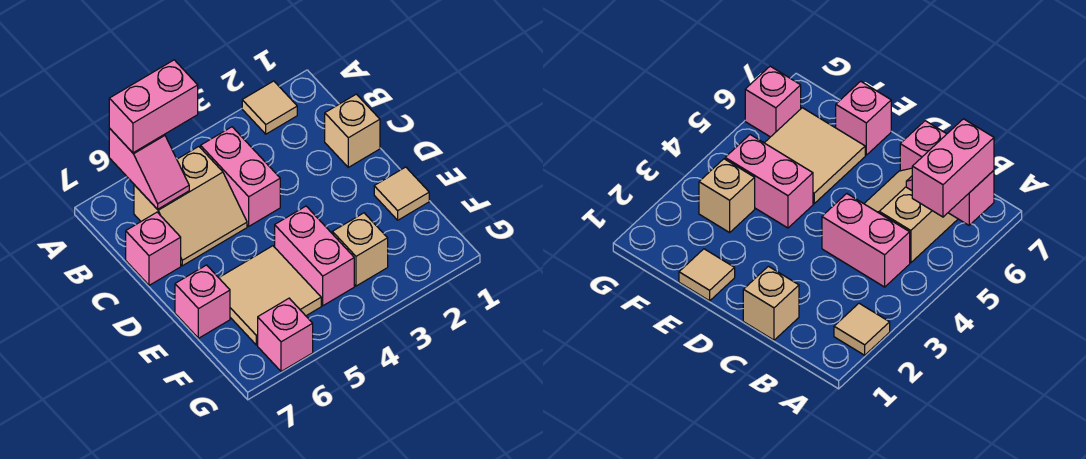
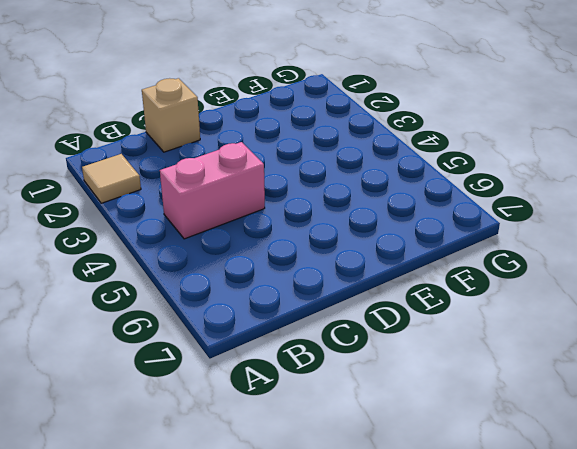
none -> tan 2x2 slope [134,147,247,266]
none -> pink 1x1 brick [126,212,181,285]
none -> tan 1x1 tile [374,167,429,220]

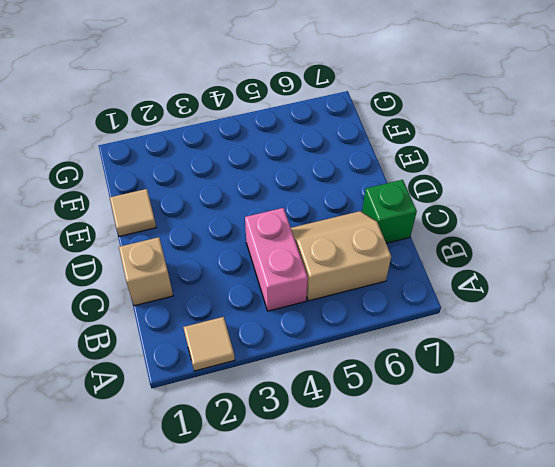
green 1x1 brick [362,180,417,243] -> pink 1x1 brick [126,212,181,285]
none -> pink 1x2 brick [275,206,354,306]
none -> tan 2x2 tile [219,246,321,345]
none -> pink 1x1 brick [175,265,230,338]

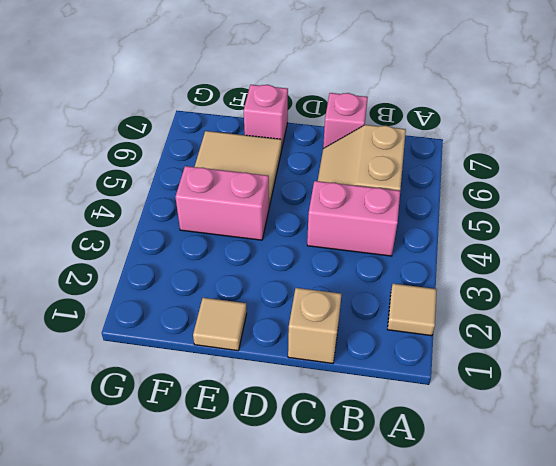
none -> tan 1x1 brick [332,213,388,286]
none -> pink 1x1 brick [258,298,313,371]
none -> pink 1x2 slope [109,128,189,209]

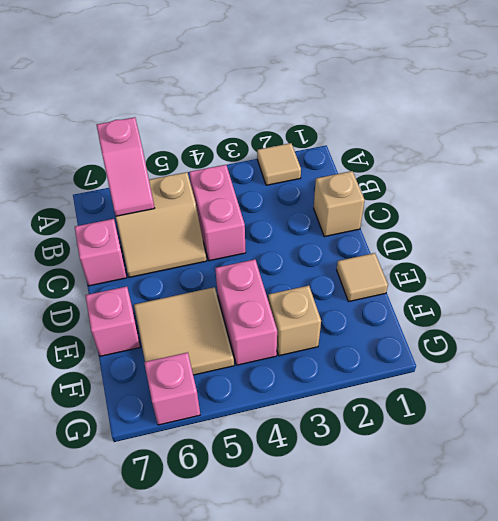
none -> pink 1x2 brick [109,60,198,153]

